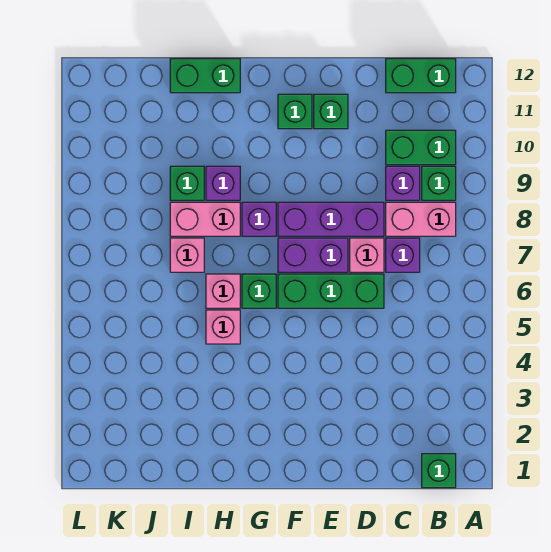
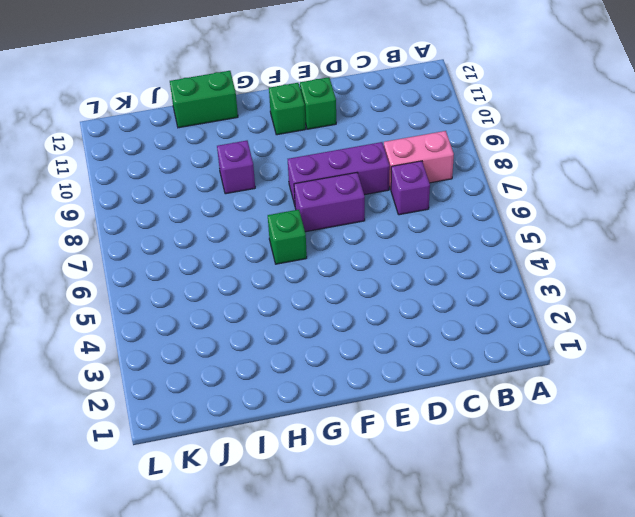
none -> green 1x1 brick [422,454,456,488]
none -> green 1x1 brick [422,166,456,200]
none -> green 1x2 brick [386,130,456,165]

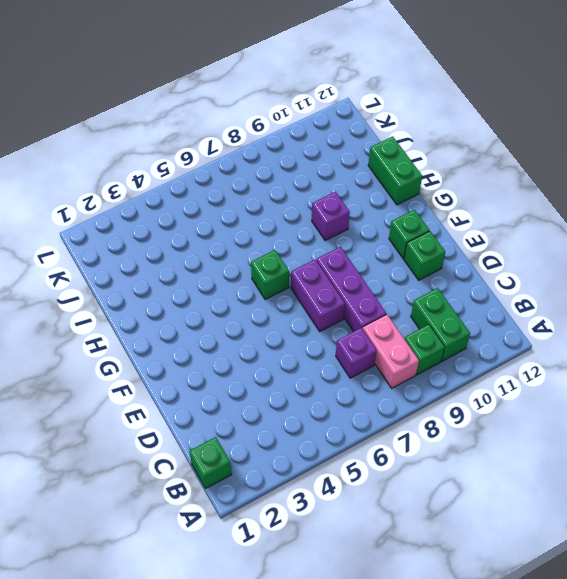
none -> green 1x2 brick [386,59,456,93]
none -> purple 1x1 brick [386,166,420,200]
none -> green 1x3 brick [278,274,384,308]

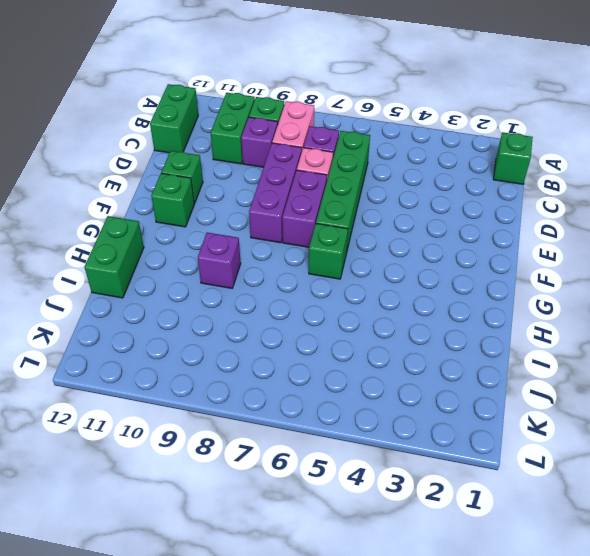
green 1x4 brick [316,131,370,253] -> green 1x3 brick [278,274,384,308]
none -> purple 1x1 brick [242,202,276,236]
none -> pink 1x1 brick [206,310,240,344]
none -> pink 1x1 brick [206,274,240,308]

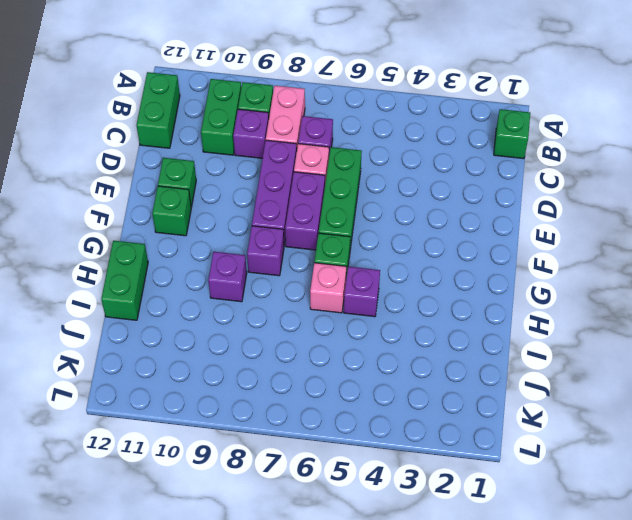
purple 1x1 brick [344,267,380,317] -> pink 1x1 brick [206,310,240,344]
none -> pink 1x2 brick [170,202,240,236]
none -> pink 1x1 brick [170,238,204,272]
none -> green 1x1 brick [170,166,204,200]

